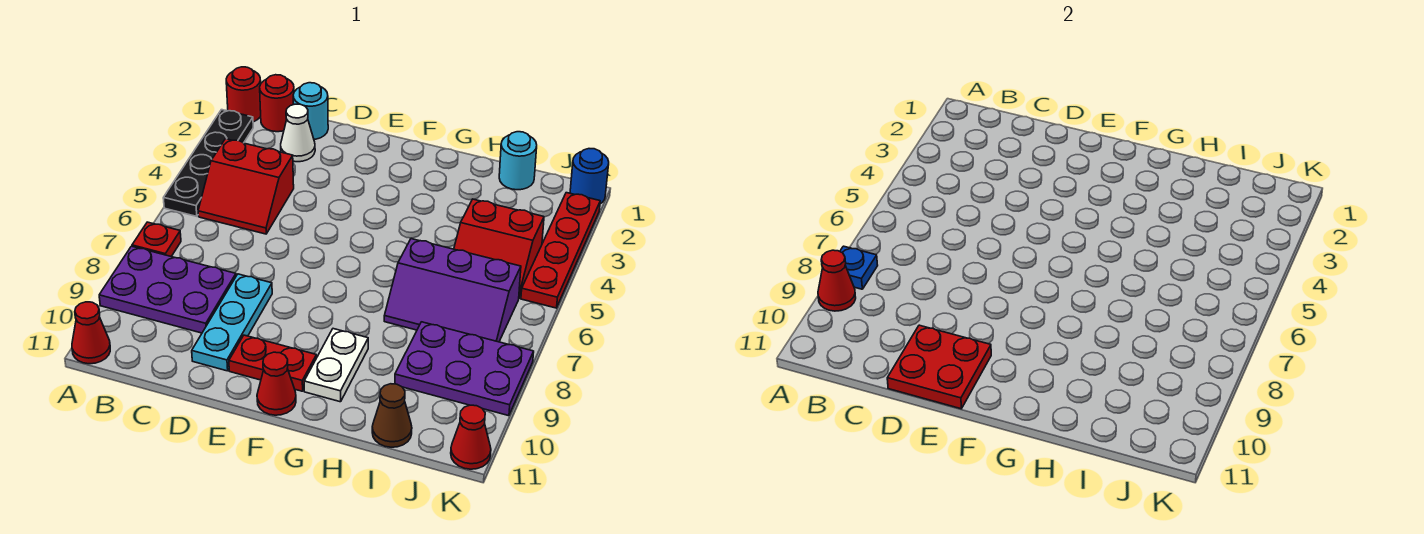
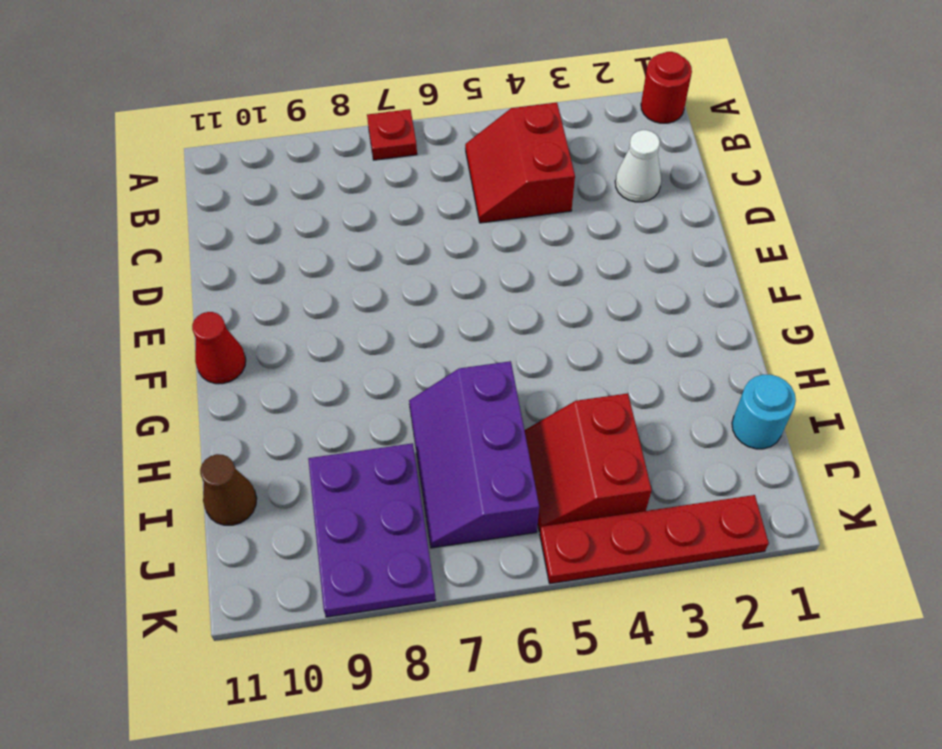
none -> black 1x4 plate [163,110,253,216]
none -> purple 2x3 plate [99,246,236,333]
none -> red 1x1 cone [72,302,110,364]

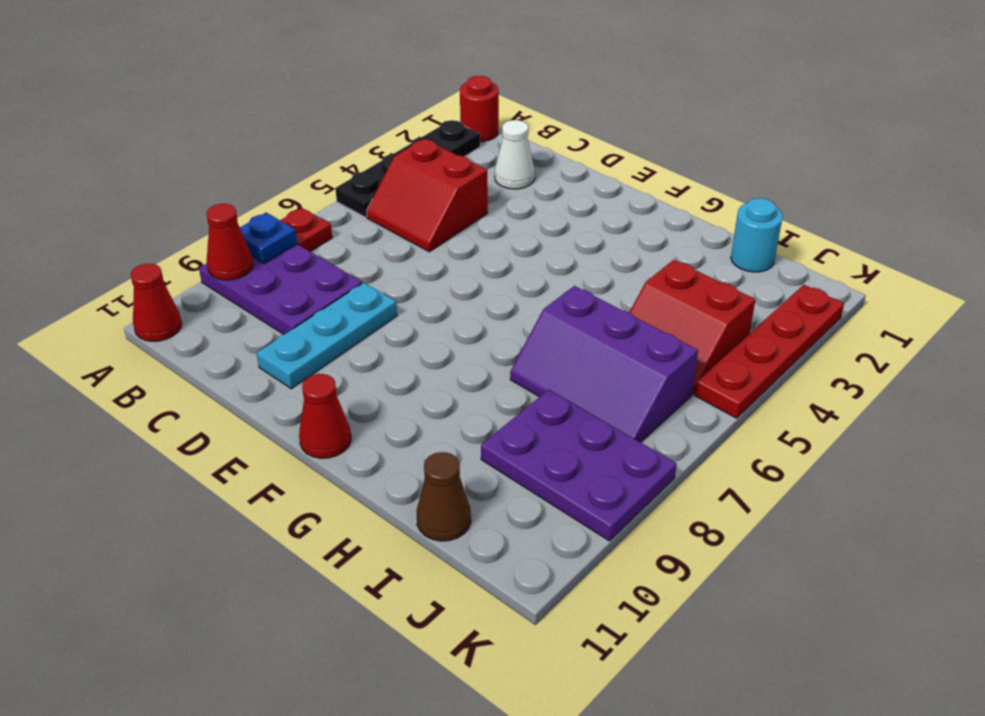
none -> red 1x1 round brick [260,75,294,132]
none -> cyan 1x1 round brick [293,83,328,139]
none -> red 1x2 plate [229,335,317,391]

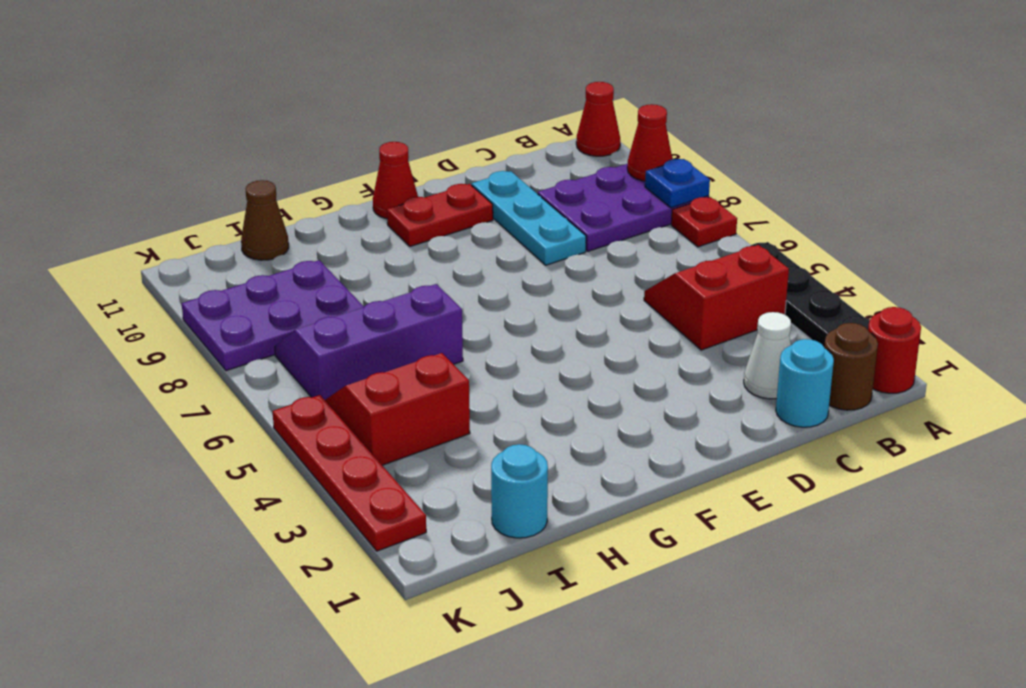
brown 1x1 round brick [824,323,878,410] -> red 1x1 round brick [260,75,294,132]
none -> white 1x2 plate [304,329,368,402]
none -> blue 1x1 round brick [570,149,609,204]
none -> red 1x1 cone [451,405,491,469]

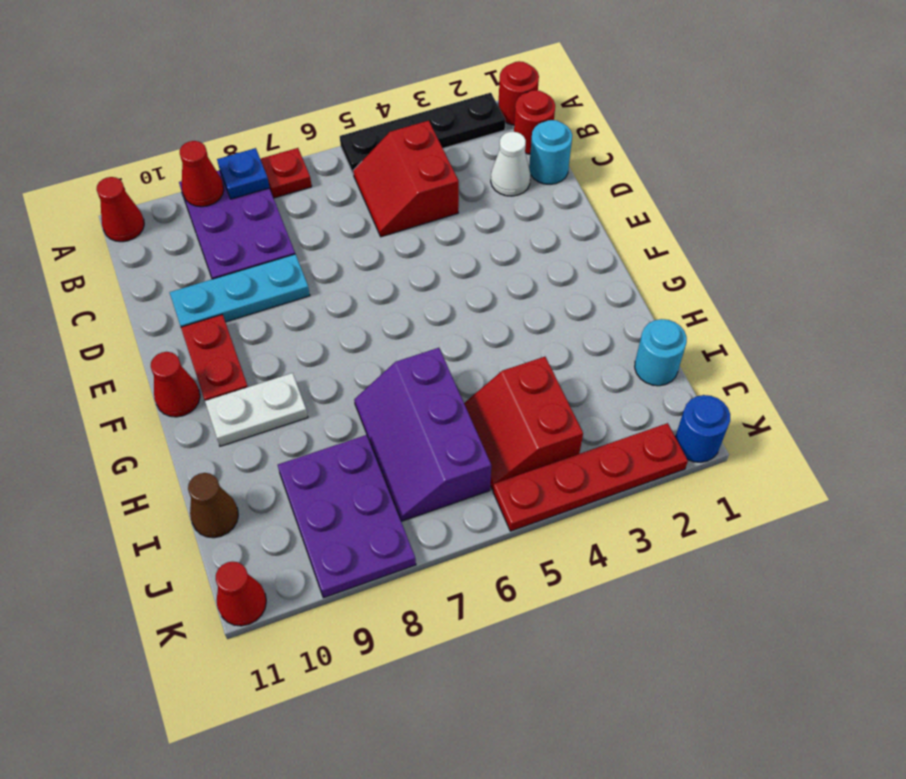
none -> red 2x2 plate [887,325,991,409]

